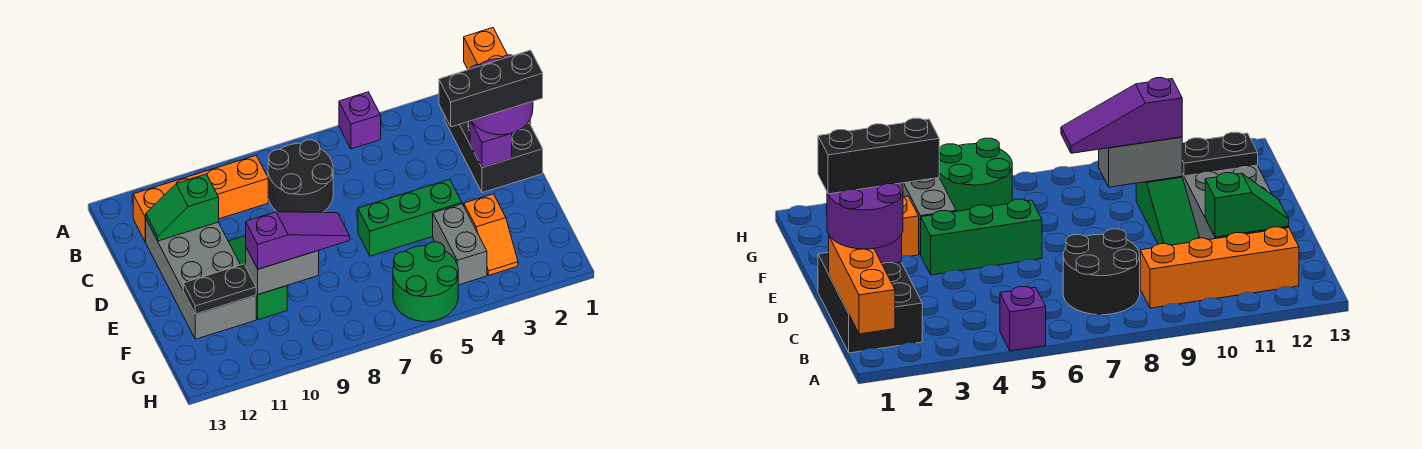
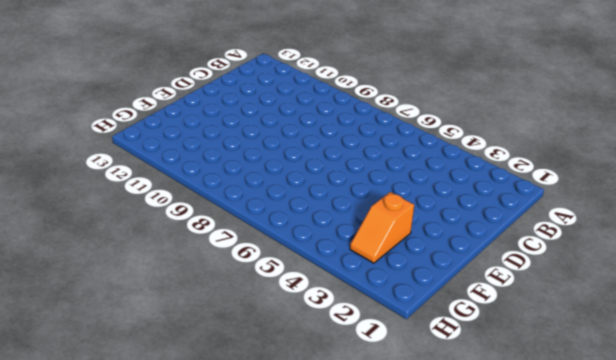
none -> purple 1x1 brick [339,92,381,149]
none -> black 2x3 brick [445,117,543,193]
none -> black 2x2 round brick [268,140,333,213]

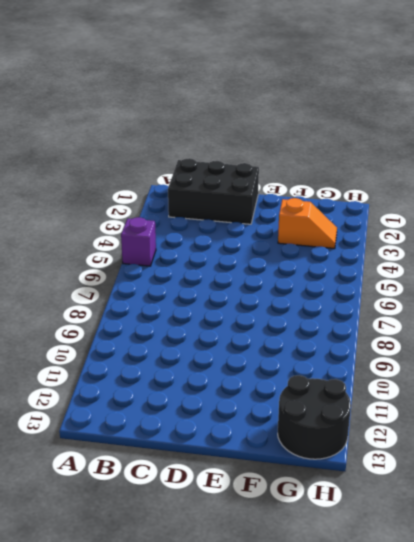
black 2x2 round brick [278,375,351,459] -> black 2x2 round brick moved to [268,140,333,213]
none -> orange 1x4 brick [133,156,268,242]
none -> grey 2x4 brick [146,220,256,339]
none -> green 1x3 slope [228,236,287,320]

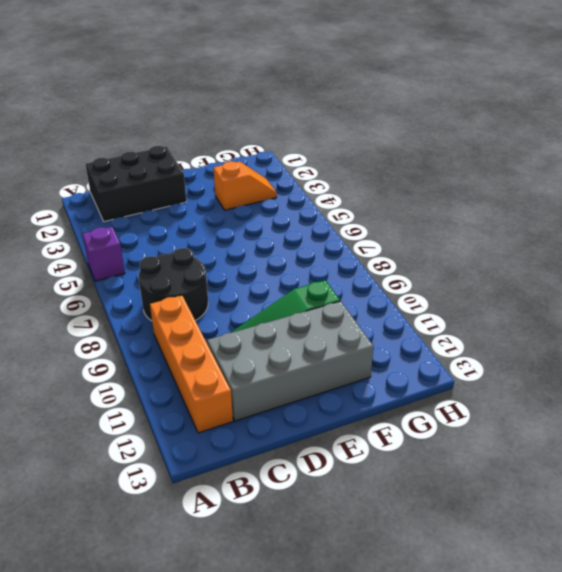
none -> green 1x3 brick [358,179,462,256]
none -> grey 1x2 brick [433,204,487,285]
none -> green 2x2 round brick [393,242,458,322]

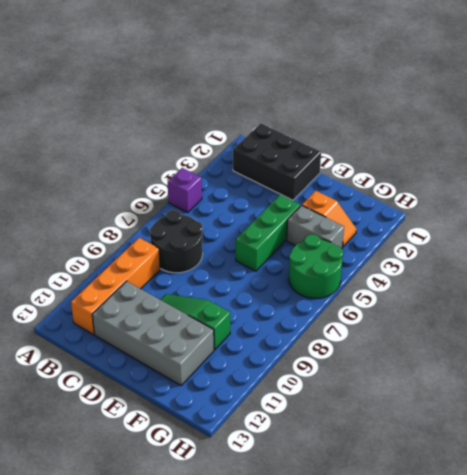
none -> orange 1x3 brick [464,28,530,126]
none -> green 1x2 slope [146,174,219,241]
none -> purple 1x1 brick [470,121,512,168]

